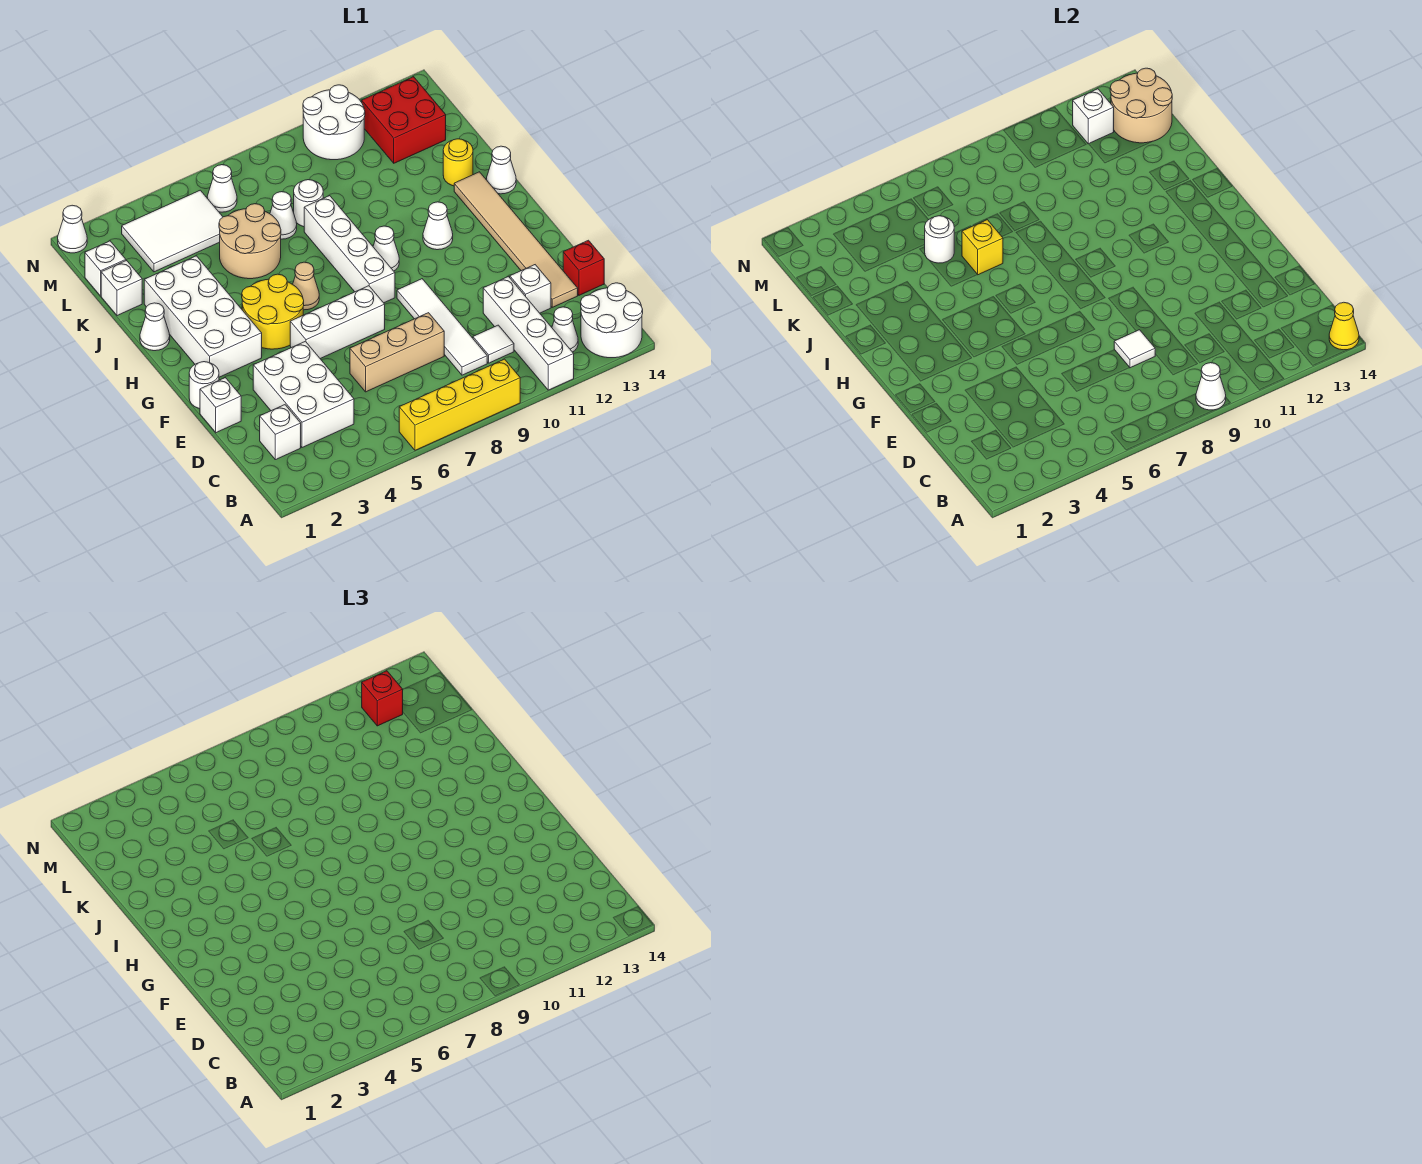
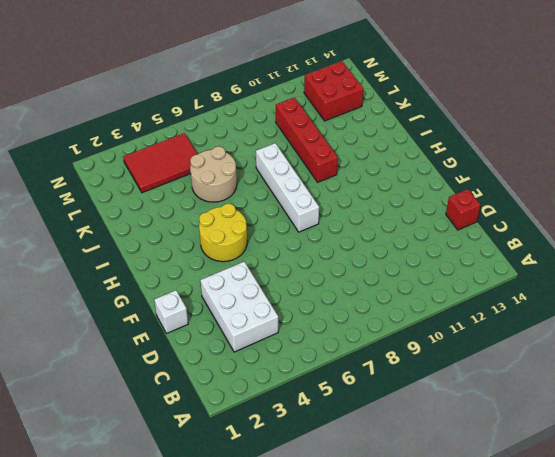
red 1x4 brick [276,97,338,182] -> none
red 2x3 tile [123,133,198,193] -> white 2x3 tile [122,190,223,272]
none -> yellow 1x4 brick [399,359,520,450]
none -> white 1x4 brick [483,277,574,390]
none -> white 2x2 round brick [581,283,643,358]
none -> white 1x1 cone [552,307,578,352]

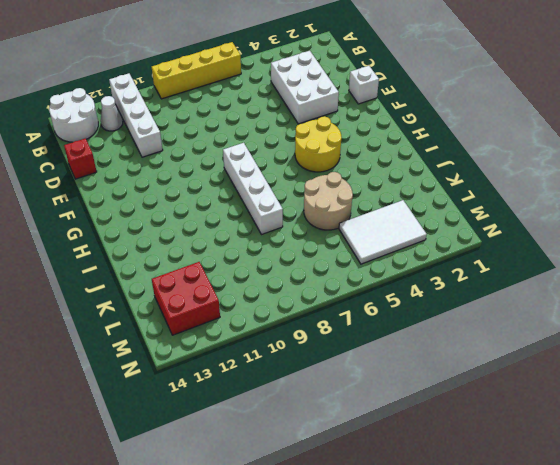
none -> white 1x1 brick [260,405,301,460]
none -> white 1x4 tile [397,279,487,375]
none -> white 1x1 tile [473,325,514,363]
none -> tan 1x3 brick [350,313,444,392]

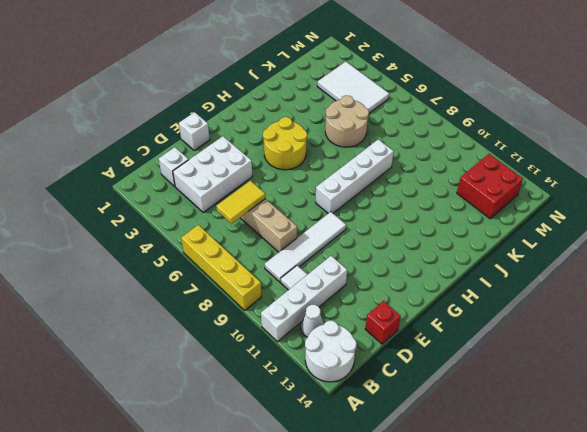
yellow 1x2 tile [216,181,265,224] -> none
none -> white 1x1 brick [510,265,551,313]
none -> tan 1x6 tile [454,172,578,307]
none -> white 1x1 round brick [189,362,219,409]
none -> white 1x3 brick [290,286,385,359]

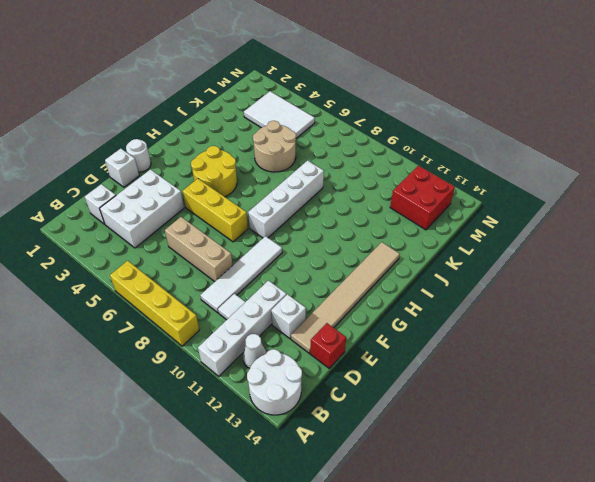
yellow 1x3 brick [183,179,248,242] -> white 1x3 brick [290,286,385,359]
none -> white 2x4 brick [144,256,262,377]
none -> tan 1x1 cone [293,262,319,310]
none -> white 1x1 cone [373,226,399,271]
none -> white 1x1 cone [423,202,453,250]

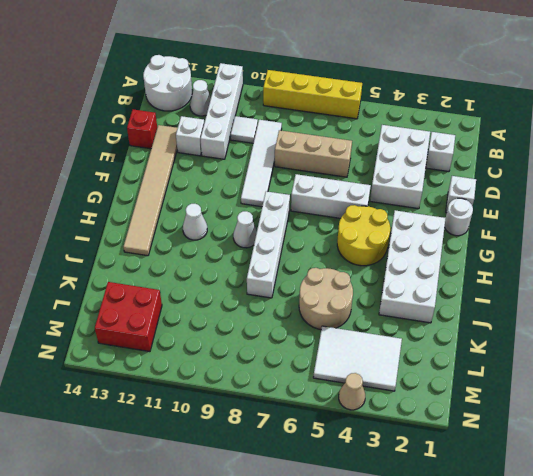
tan 1x1 cone [339,373,365,410] -> tan 1x1 cone moved to [293,262,319,310]
none -> white 1x1 cone [140,303,170,351]
none -> white 1x1 cone [486,146,516,194]
none -> yellow 1x1 round brick [443,139,473,186]
none -> white 1x1 brick [101,261,142,316]

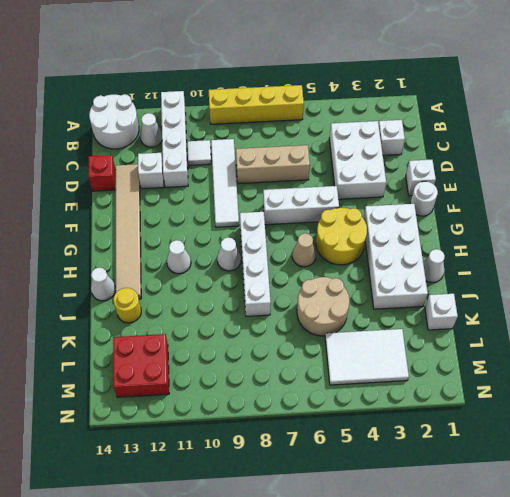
none -> white 1x1 cone [270,192,297,239]
none -> white 1x1 round brick [294,180,323,227]
none -> white 1x1 brick [85,241,126,296]
none -> white 1x1 cone [207,165,237,212]

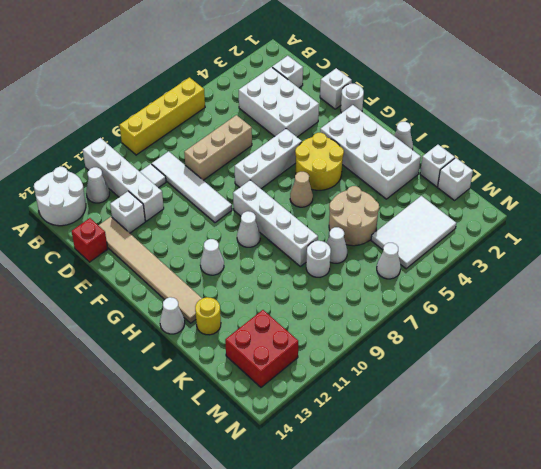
none -> white 2x2 round brick [303,85,365,160]
none -> white 1x1 cone [58,205,87,253]
none -> white 1x1 cone [1196,363,1226,410]
none -> yellow 1x1 cone [1329,302,1359,350]

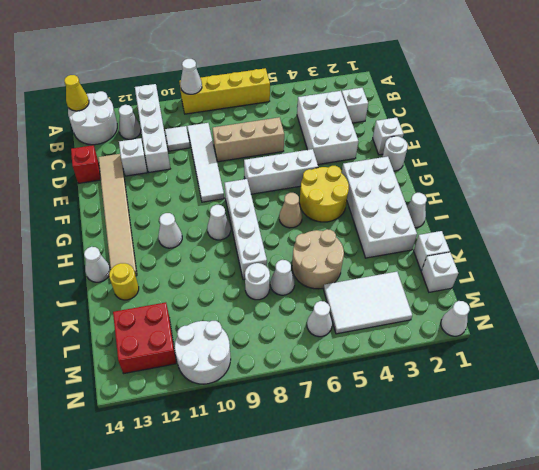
none -> white 1x1 tile [1114,330,1155,368]
none -> yellow 1x1 brick [962,220,1003,275]
none -> white 1x1 round brick [925,216,954,263]
none -> tan 2x2 round brick [1110,68,1172,143]

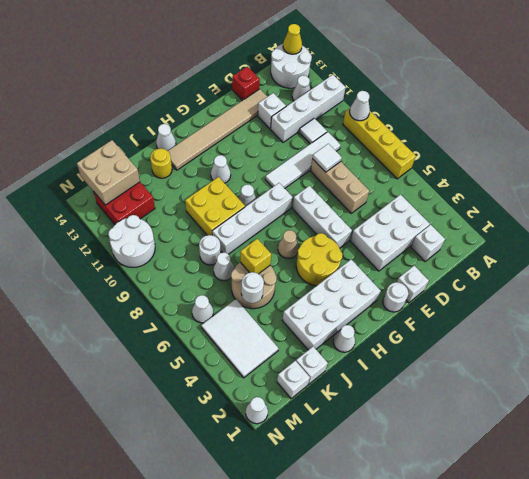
yellow 2x2 brick [185,177,245,235] -> none
tan 2x2 brick [77,140,140,205] -> tan 2x2 round brick [1110,68,1172,143]
none -> white 1x1 brick [1073,89,1114,144]
none -> red 1x1 brick [362,671,403,726]

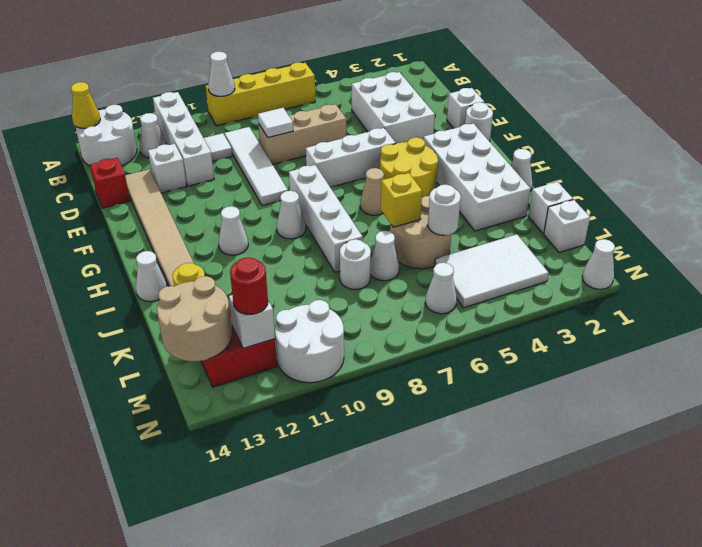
red 1x1 round brick [230,257,268,314] -> red 1x1 brick [362,671,403,726]
none -> white 1x1 brick [260,405,301,460]

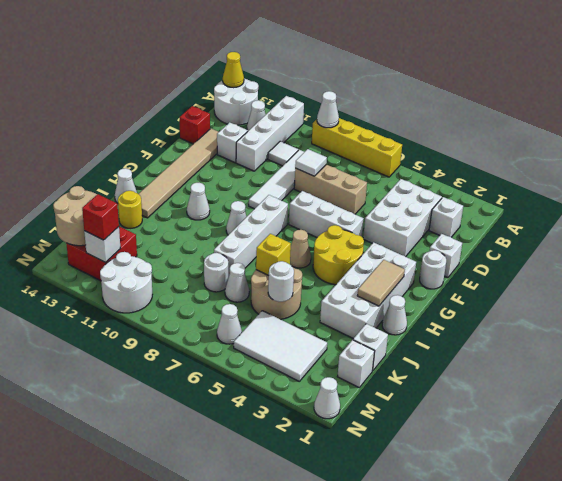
tan 1x2 tile [357,260,405,306] -> none

